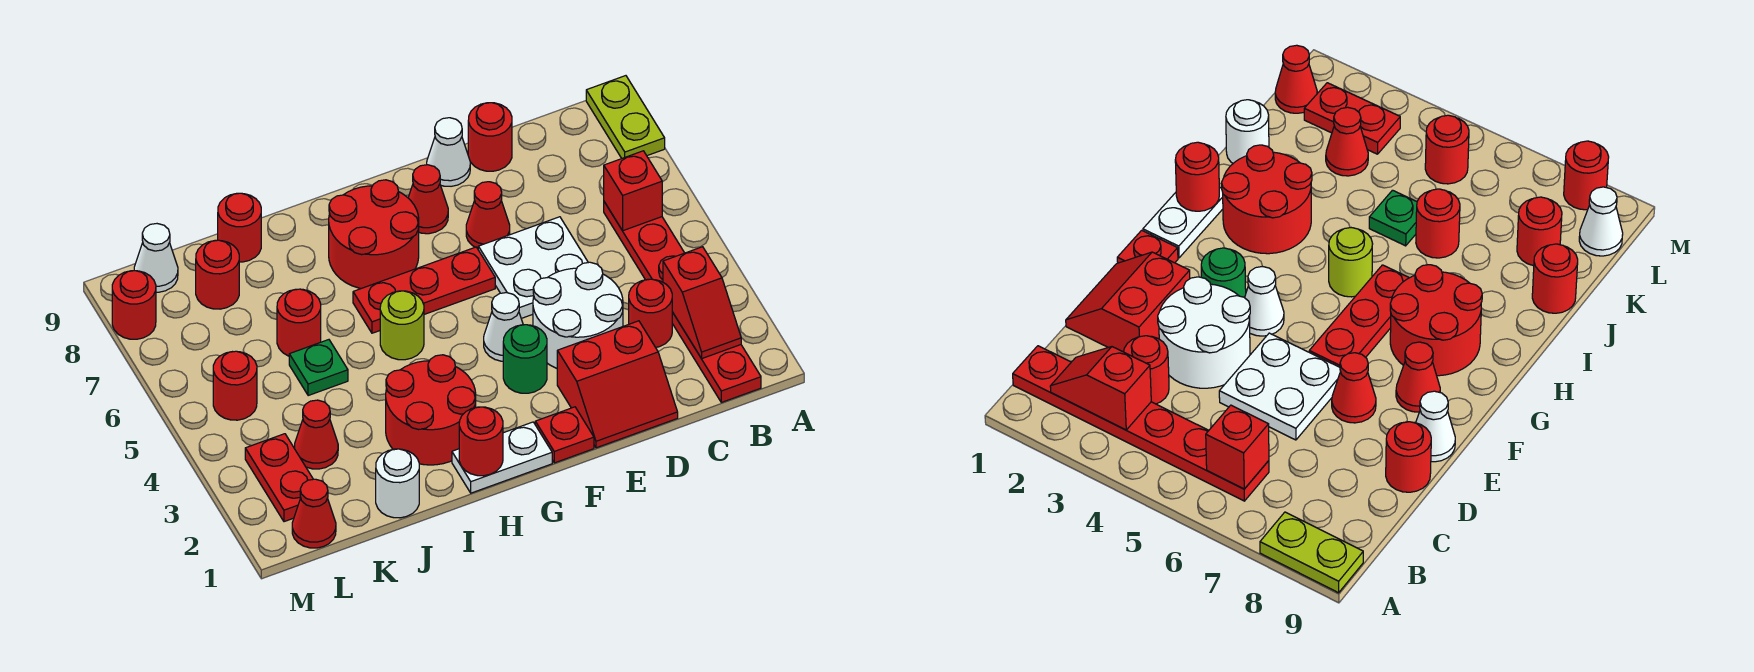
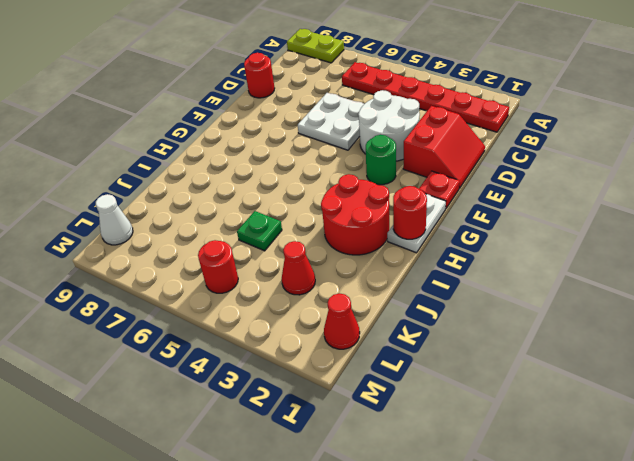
none -> red 1x1 round brick [629,279,672,347]
none -> red 1x1 cone [466,182,510,249]
none -> white 1x1 cone [427,118,470,186]
none -> white 1x1 cone [484,293,523,361]

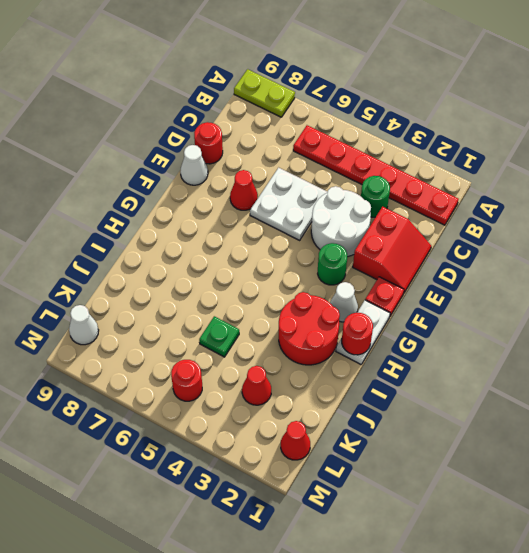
green 1x1 round brick [361,176,390,217] -> red 1x1 round brick [629,279,672,347]
white 1x1 cone [330,282,358,322] -> white 1x1 cone moved to [484,293,523,361]
none -> red 1x3 plate [353,247,495,333]
none -> red 1x1 cone [408,165,448,234]
none -> red 2x2 round brick [329,180,419,288]
none -> lime 1x1 round brick [380,291,424,360]

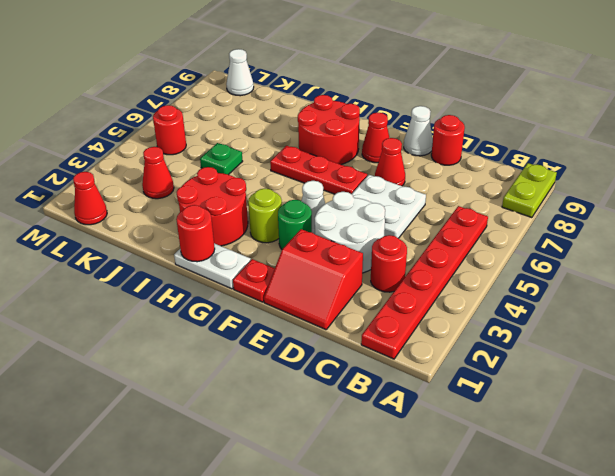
lime 1x1 round brick [248,188,282,243] -> lime 1x1 round brick moved to [380,291,424,360]
none -> white 1x1 round brick [376,449,419,518]
none -> red 1x1 round brick [277,289,321,356]
none -> red 1x1 round brick [218,193,261,262]
none -> red 1x1 round brick [196,240,239,309]

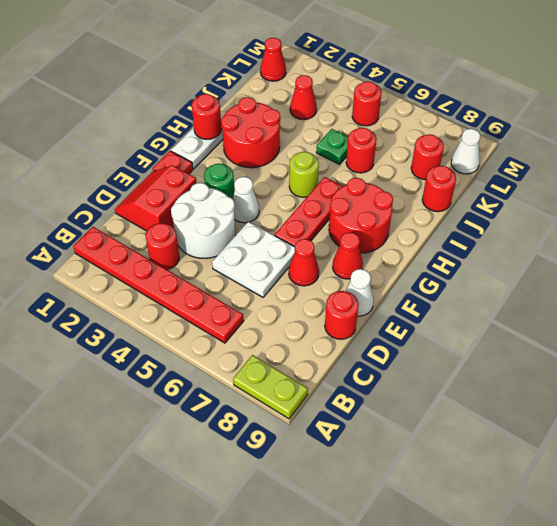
none -> white 1x1 round brick [376,449,419,518]
none -> red 1x2 plate [245,434,313,522]
none -> red 1x1 round brick [112,271,156,339]
none -> red 1x2 slope [663,247,741,358]

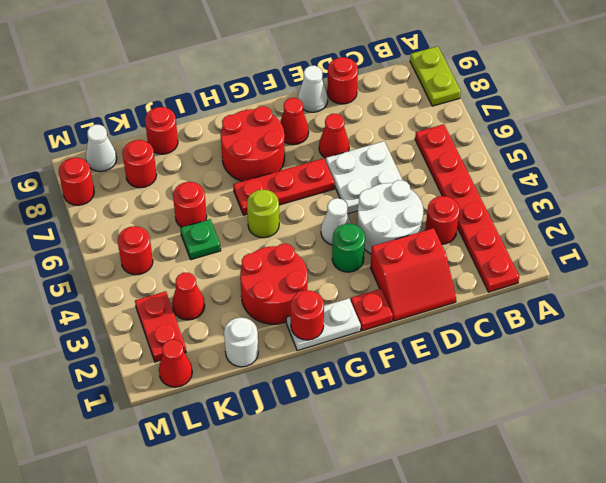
none -> red 1x2 slope [663,247,741,358]
none -> red 1x1 brick [604,151,662,231]

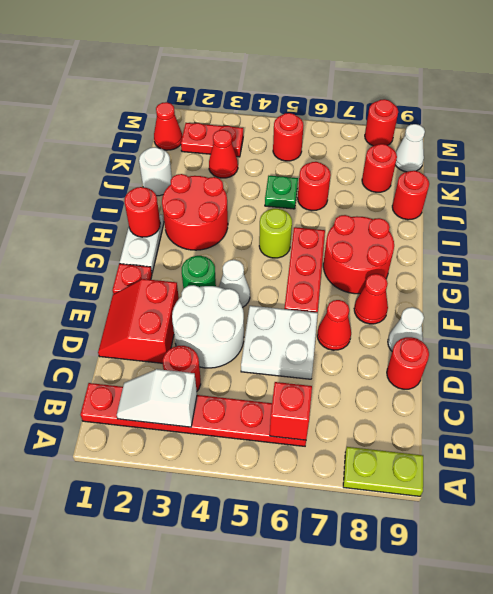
white 1x2 slope [117,369,197,427] -> red 1x2 slope [663,247,741,358]

